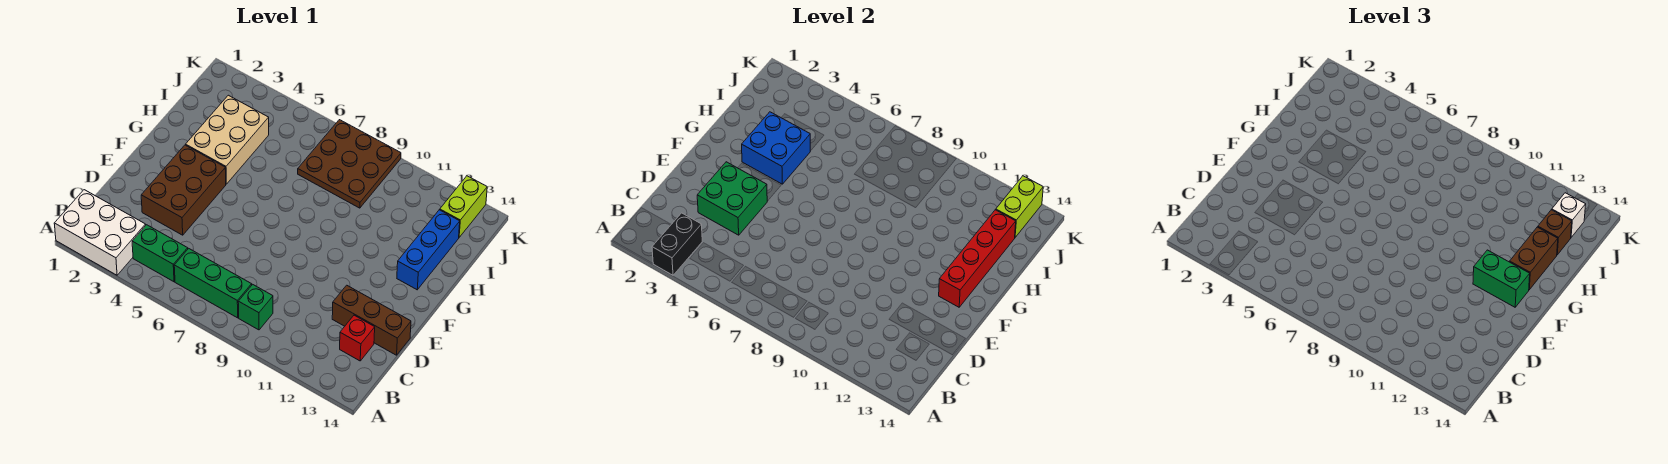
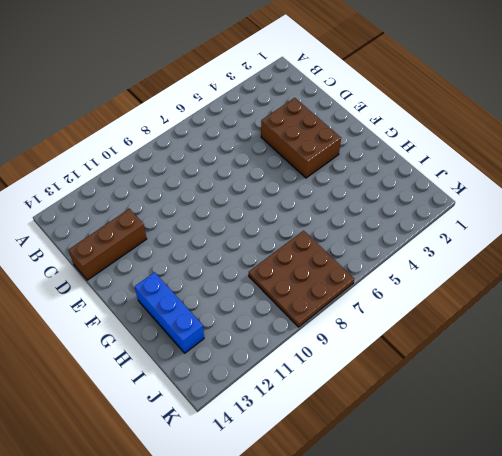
none -> white 2x3 brick [54,190,146,275]
none -> green 1x2 brick [132,225,188,282]
none -> green 1x3 brick [174,248,252,318]

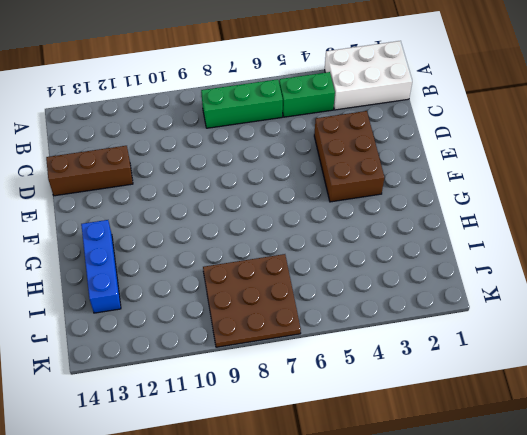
none -> green 1x1 brick [238,284,273,330]
none -> red 1x1 brick [340,315,375,361]
none -> tan 2x3 brick [186,95,269,184]

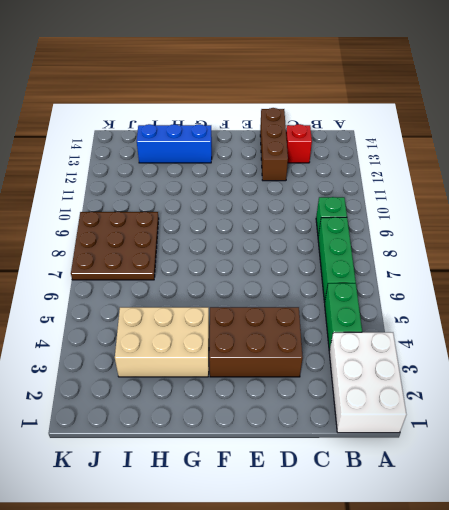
none -> lime 1x2 brick [440,176,487,237]
none -> black 1x2 brick [652,213,702,275]
none -> green 2x2 brick [697,162,767,235]

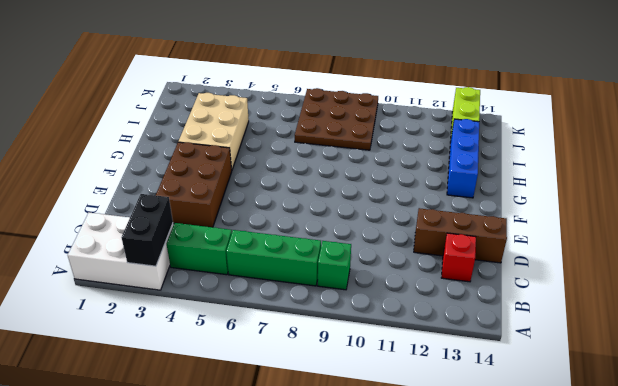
none -> green 2x2 brick [697,162,767,235]
none -> red 1x4 brick [939,210,1016,307]
none -> blue 2x2 brick [742,112,810,184]

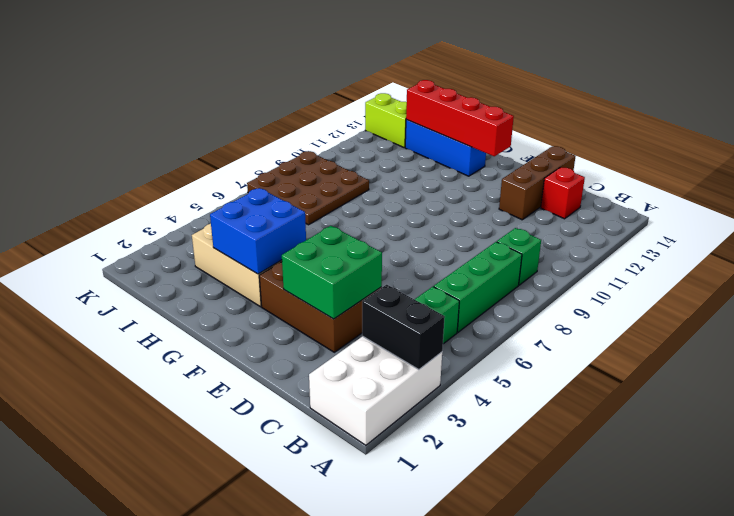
none -> lime 1x2 brick [996,176,1043,237]
none -> green 1x2 brick [1473,250,1530,307]
none -> brown 1x2 brick [1510,227,1558,290]

